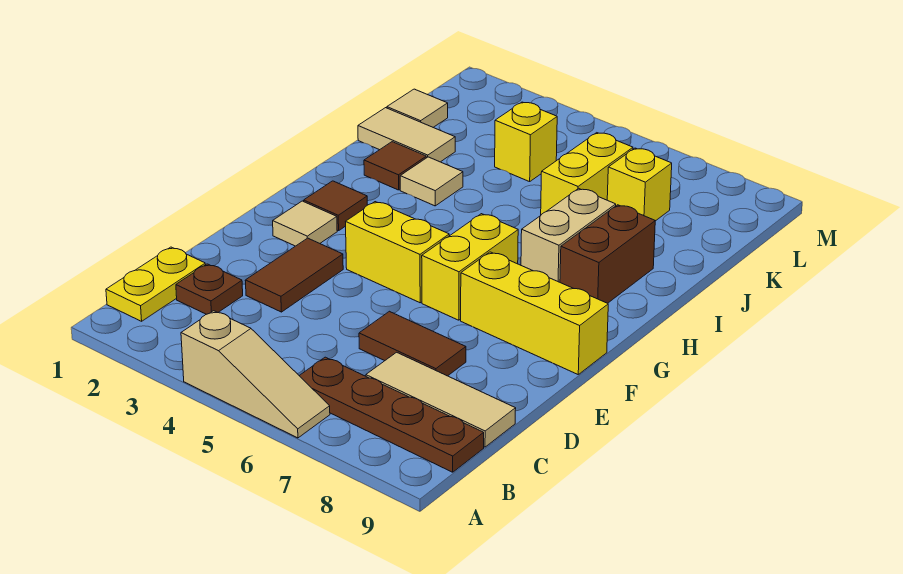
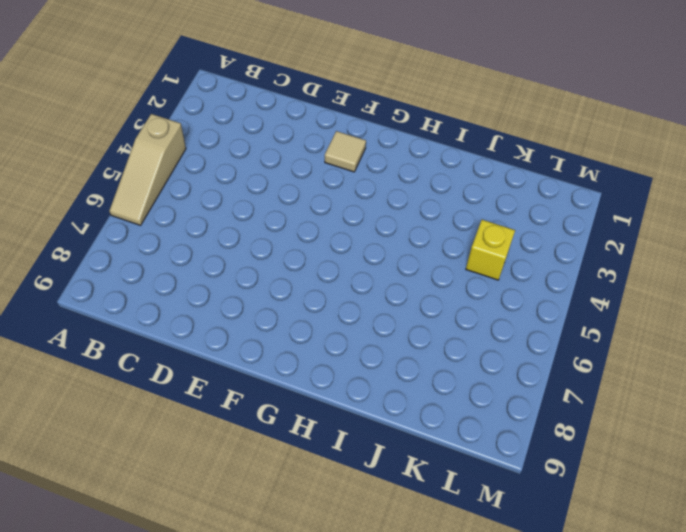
none -> yellow 1x2 plate [106,247,205,321]
none -> brown 1x4 plate [299,357,484,472]
none -> brown 1x1 plate [176,264,243,314]

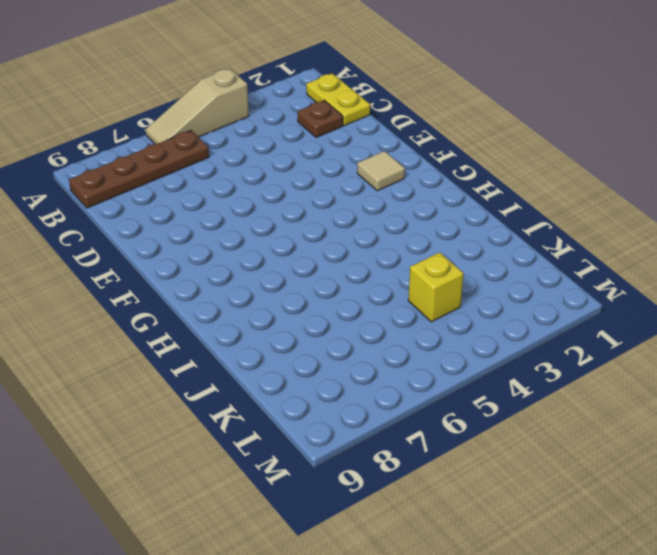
none -> tan 1x3 tile [366,352,516,447]
none -> brown 1x2 tile [245,238,343,312]
none -> brown 1x2 tile [359,311,466,376]

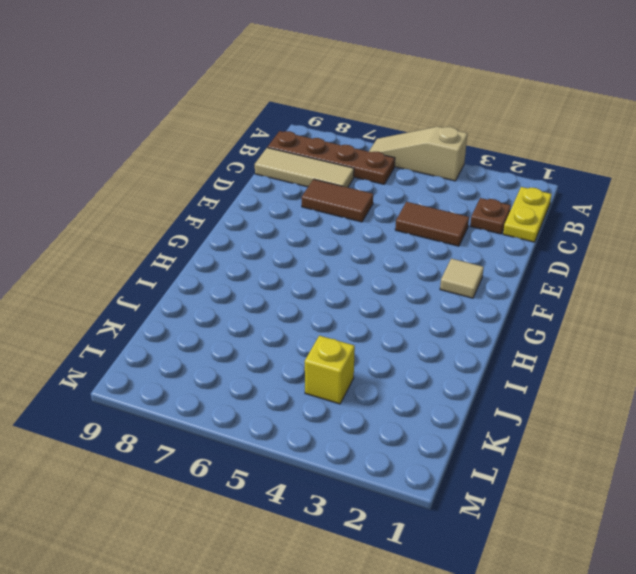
brown 1x2 tile [395,202,469,246] -> brown 1x2 tile turned to [245,238,343,312]
none -> yellow 1x2 brick [346,202,449,303]
none -> yellow 1x2 brick [422,214,518,320]
none -> yellow 1x3 brick [461,252,608,374]

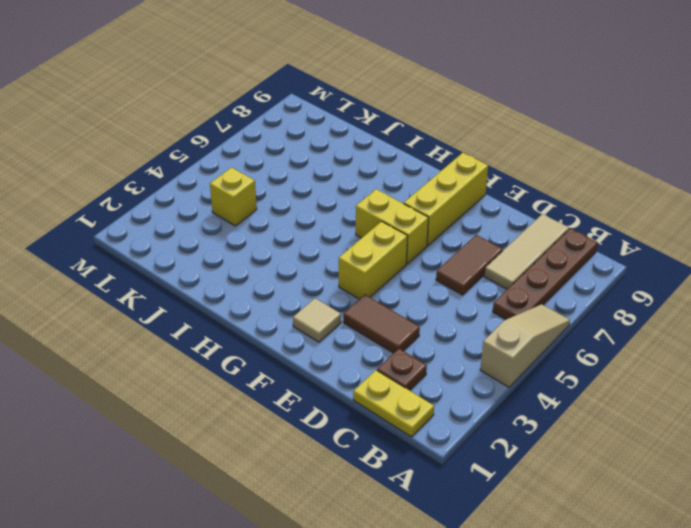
none -> brown 1x1 tile [304,181,367,231]
none -> tan 1x2 brick [521,188,616,282]
none -> brown 1x2 brick [560,205,655,303]

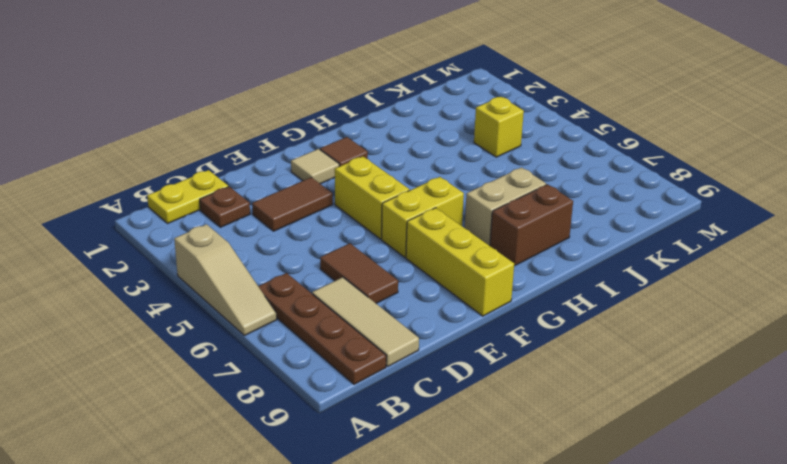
none -> brown 1x1 tile [364,142,426,190]
none -> tan 1x1 tile [400,157,463,206]
none -> tan 1x2 tile [358,108,455,162]

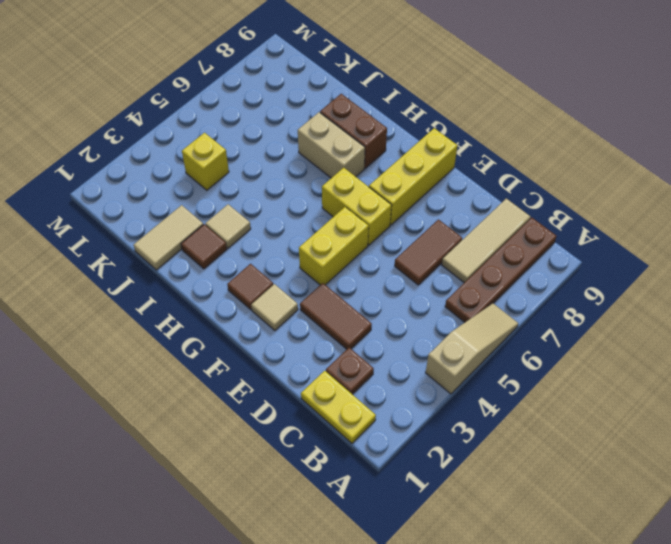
none -> yellow 1x2 brick [541,133,633,215]
none -> tan 1x1 tile [387,89,448,127]
none -> yellow 1x1 brick [607,148,672,221]

